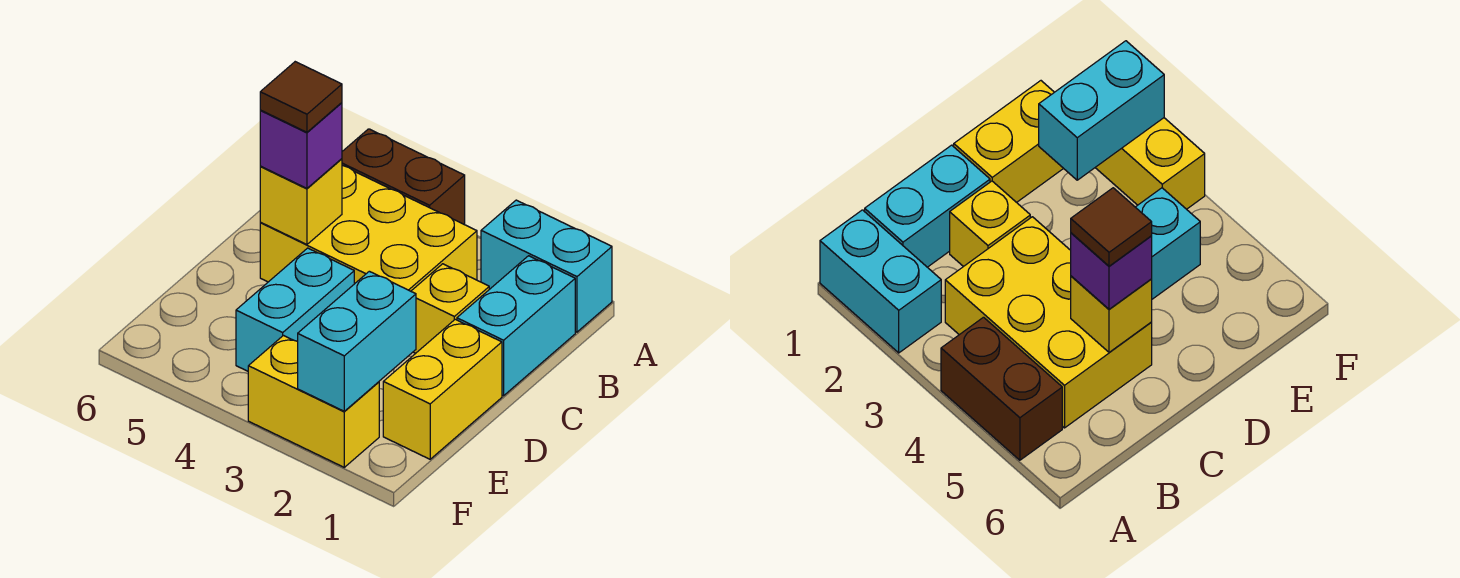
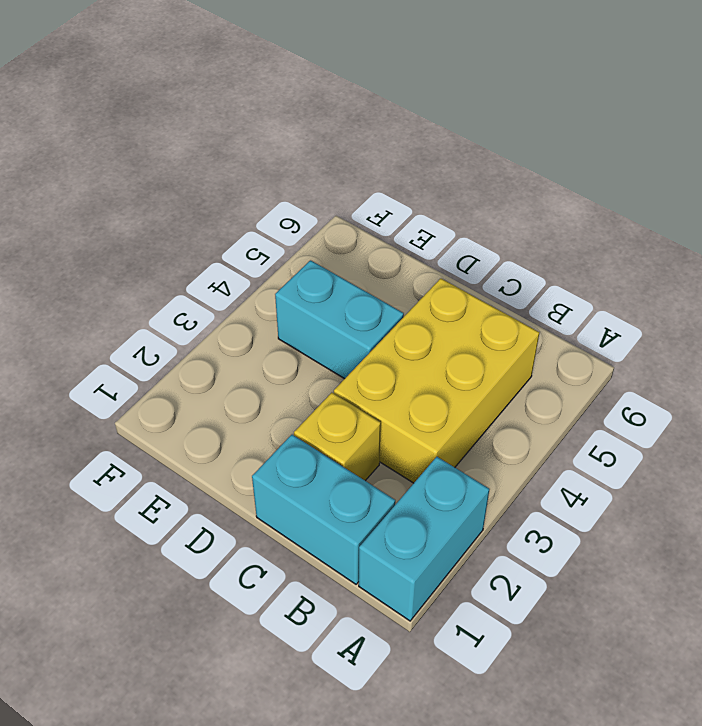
none -> brown 1x2 brick [342,129,465,225]
none -> yellow 1x2 brick [383,319,502,459]
none -> yellow 1x2 brick [248,336,379,467]

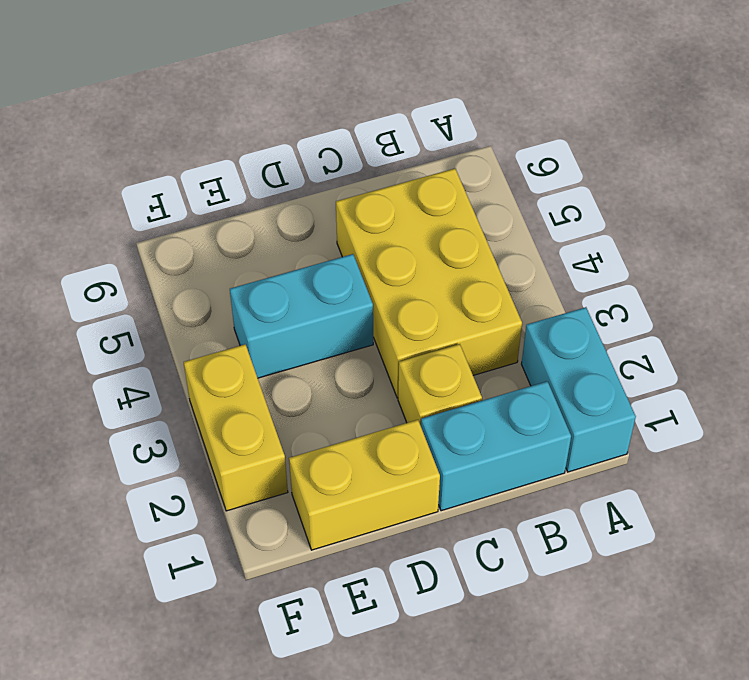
none -> brown 1x2 brick [342,129,465,225]
none -> yellow 1x1 brick [260,159,342,244]
none -> cyan 1x2 brick [298,271,416,411]

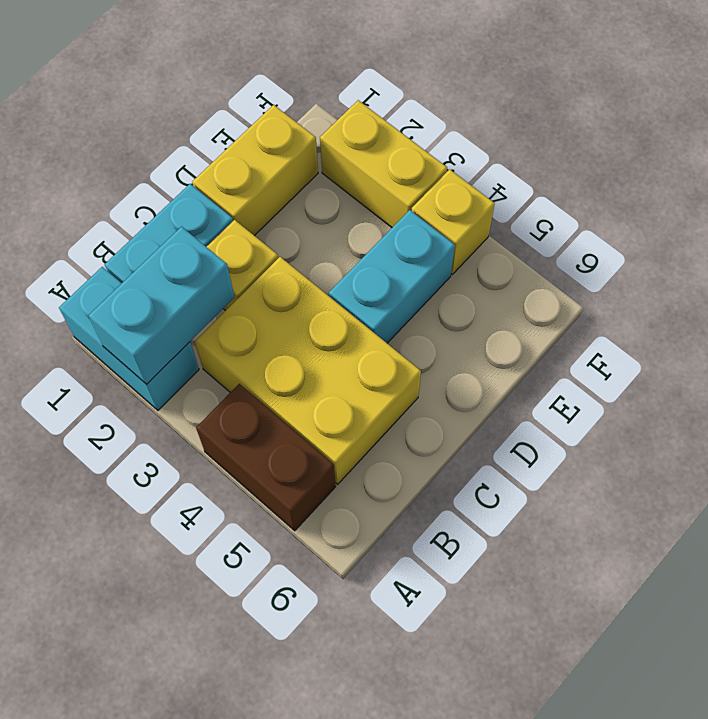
cyan 1x2 brick [88,227,234,384] -> cyan 1x2 brick moved to [298,271,416,411]
yellow 1x1 brick [412,169,495,274] -> yellow 1x1 brick moved to [260,159,342,244]
none -> purple 1x1 brick [260,103,342,188]
none -> brown 1x1 tile [260,62,342,132]

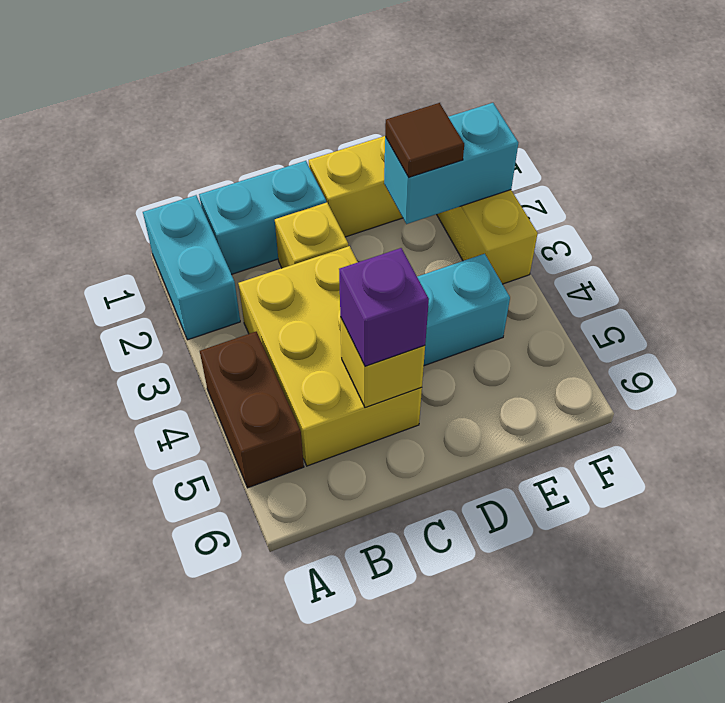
brown 1x1 tile [385,103,464,177] -> brown 1x1 tile moved to [260,62,342,132]

